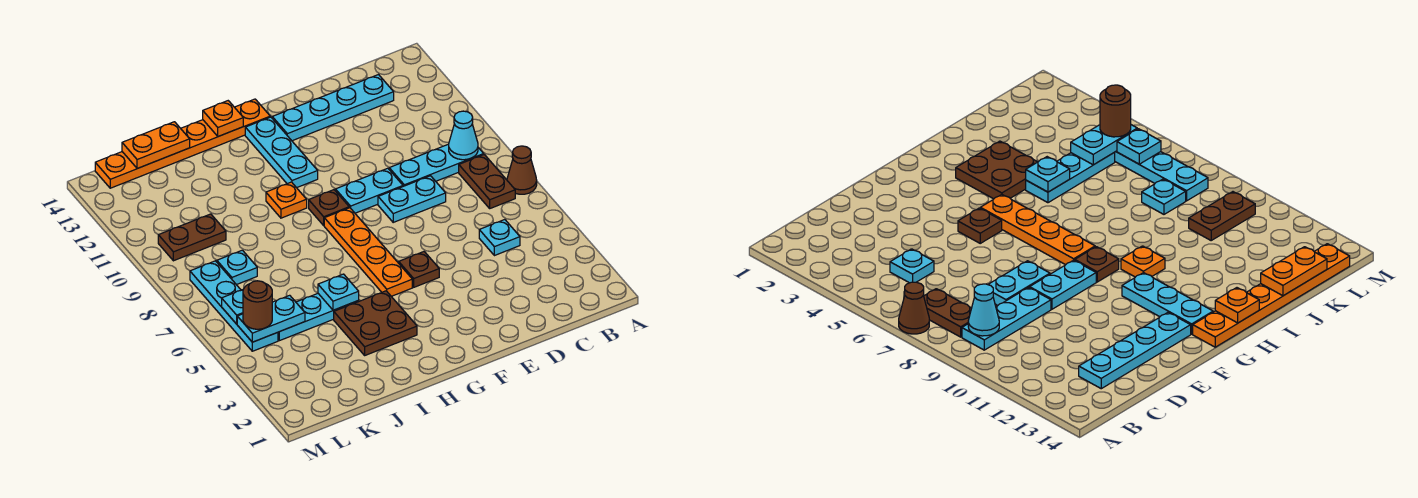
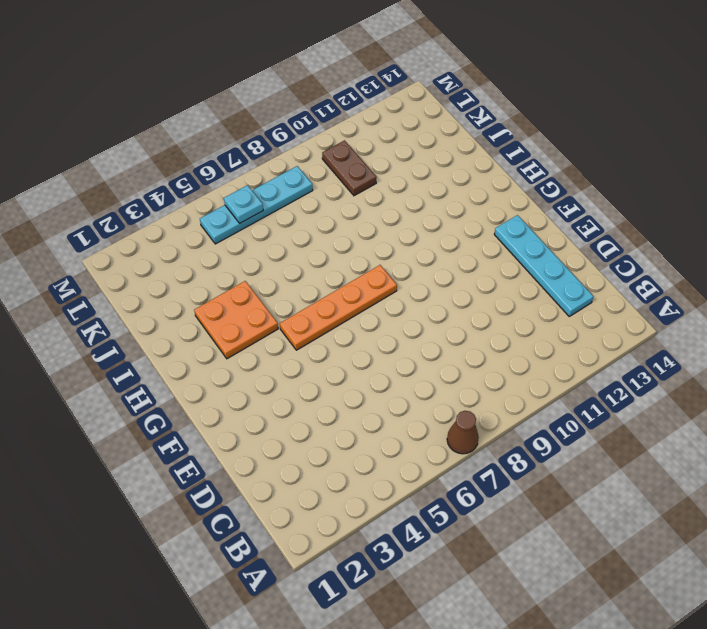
orange 2x2 plate [194,281,278,359] -> brown 2x2 plate [334,291,417,355]
none -> brown 1x2 plate [459,155,515,208]
none -> cyan 1x3 plate [389,144,484,186]
none -> cyan 1x1 plate [479,220,520,256]

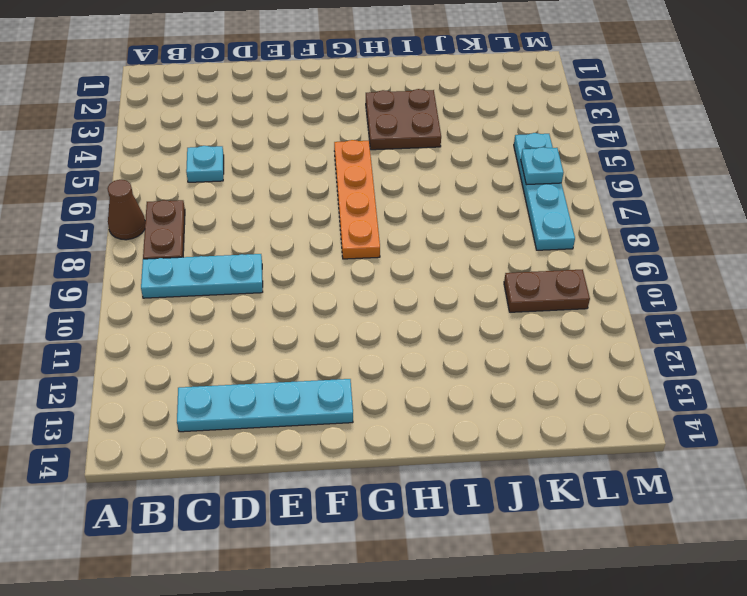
none -> cyan 1x2 plate [378,176,446,222]
none -> cyan 1x2 plate [335,168,403,213]
none -> brown 1x1 plate [399,252,439,287]

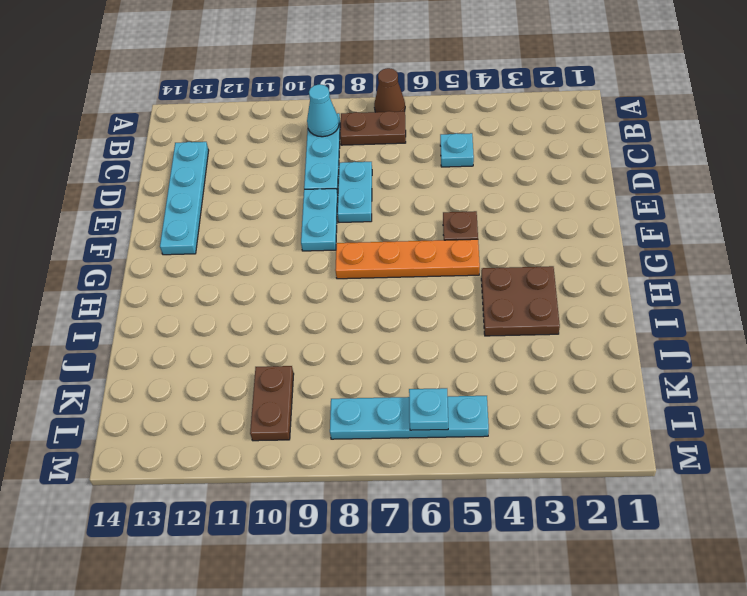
none -> brown 1x1 plate [309,190,349,225]
none -> cyan 1x3 plate [245,117,318,188]
none -> orange 1x6 plate [95,99,270,188]

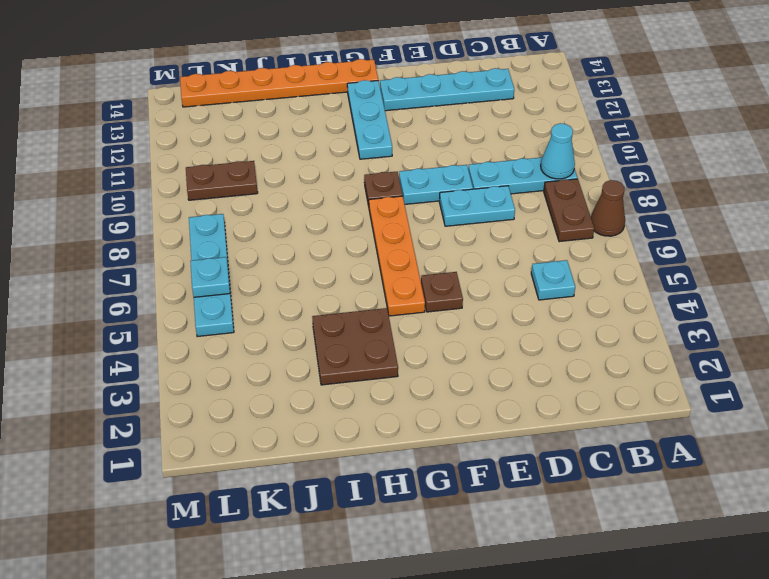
none -> orange 1x1 plate [266,182,307,218]
none -> cyan 1x3 plate [278,294,359,341]
none -> cyan 1x1 plate [217,250,257,285]

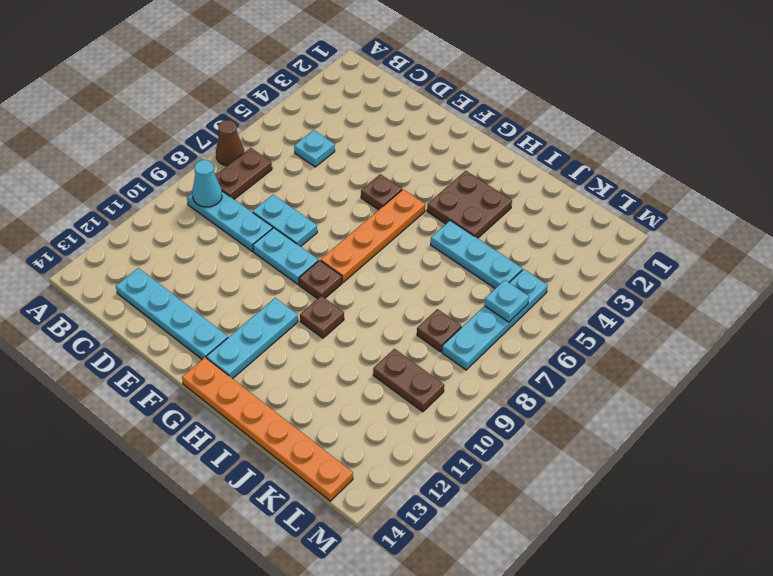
brown 1x1 plate [300,296,344,338] -> orange 1x1 plate [266,182,307,218]
brown 1x1 plate [417,309,461,352] -> cyan 1x1 plate [217,250,257,285]
none -> orange 1x1 plate [203,101,243,136]
none -> cyan 1x1 plate [318,274,359,310]
none -> orange 1x2 plate [122,122,190,169]

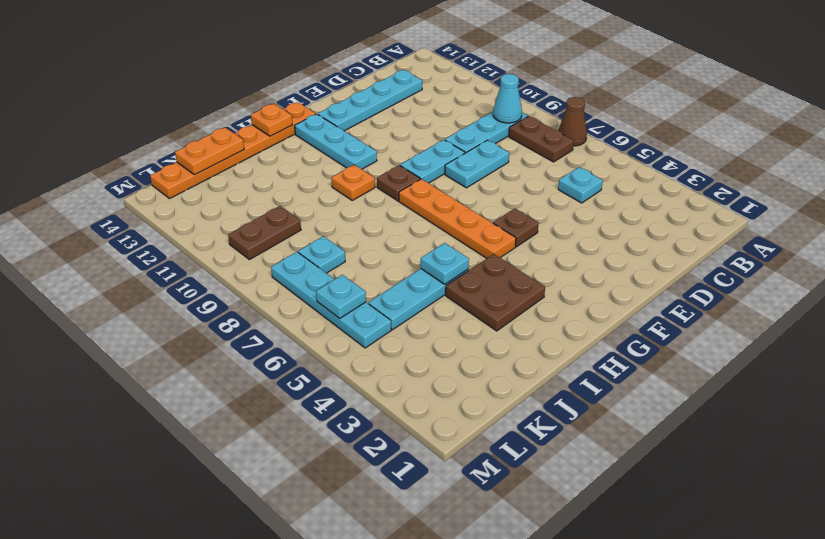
none -> cyan 1x2 plate [237,295,305,342]
none -> brown 1x1 round brick [243,281,272,329]

